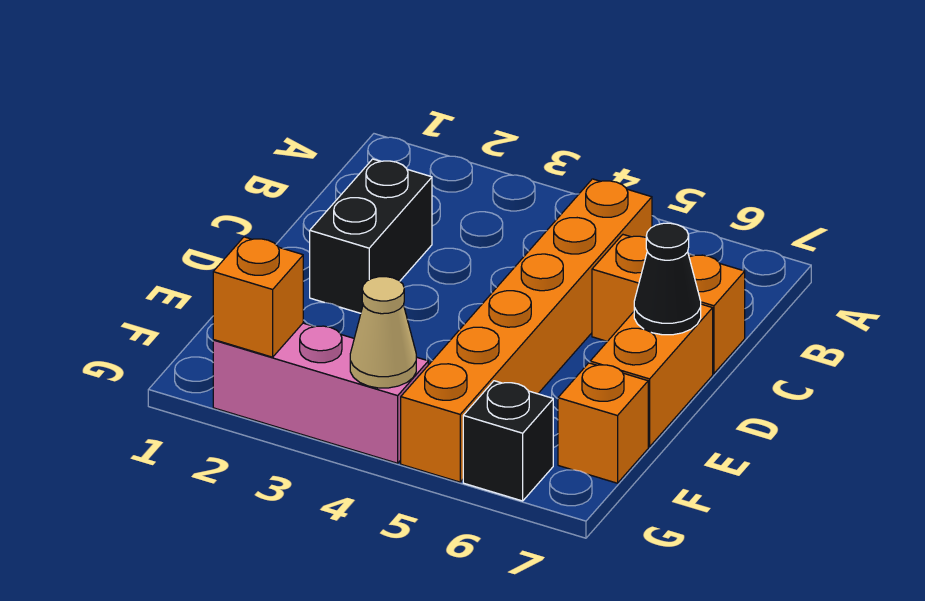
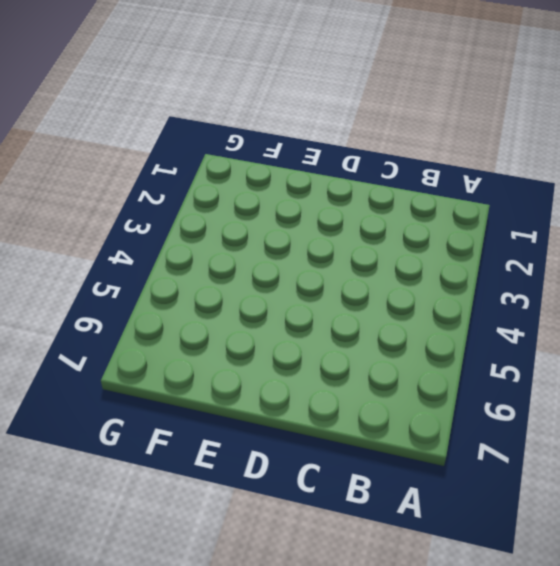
none -> orange 1x6 brick [401,179,652,482]
none -> black 1x2 brick [310,159,432,313]

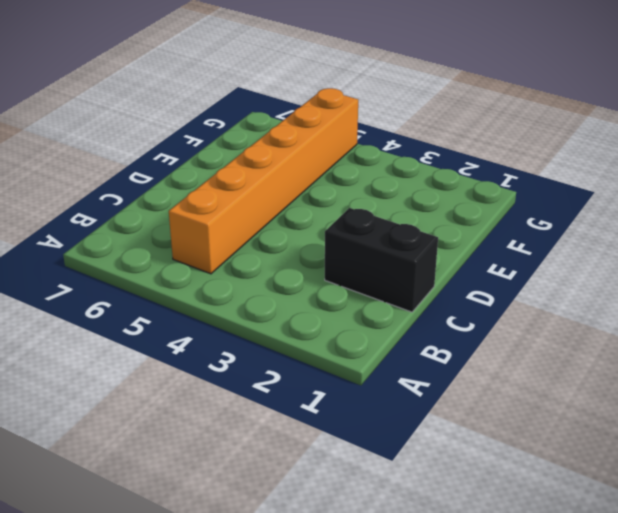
black 1x2 brick [325,208,438,312] -> black 1x2 brick turned to [310,159,432,313]
none -> orange 1x2 brick [592,235,745,373]
none -> orange 1x2 brick [590,304,713,447]

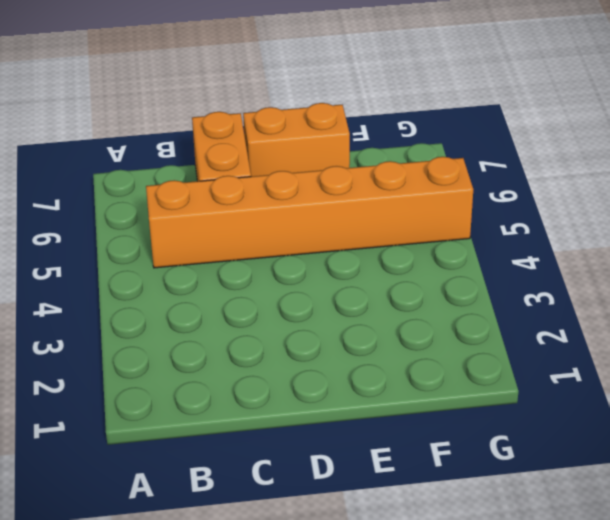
none -> black 1x2 brick [310,159,432,313]
none -> orange 1x1 brick [558,363,648,483]

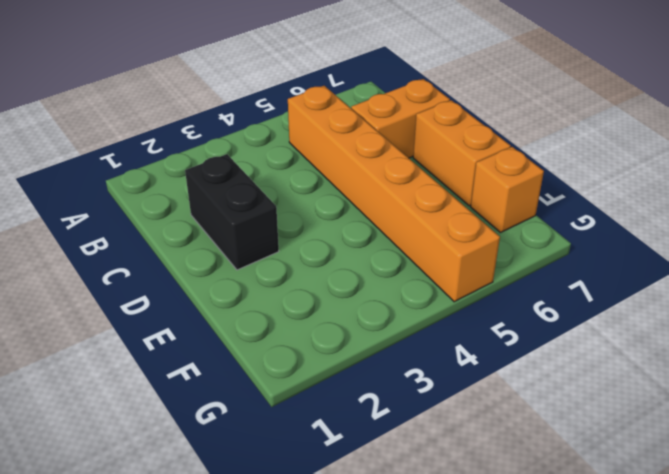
none -> pink 1x3 brick [213,323,428,463]
none -> black 1x1 brick [463,381,553,501]

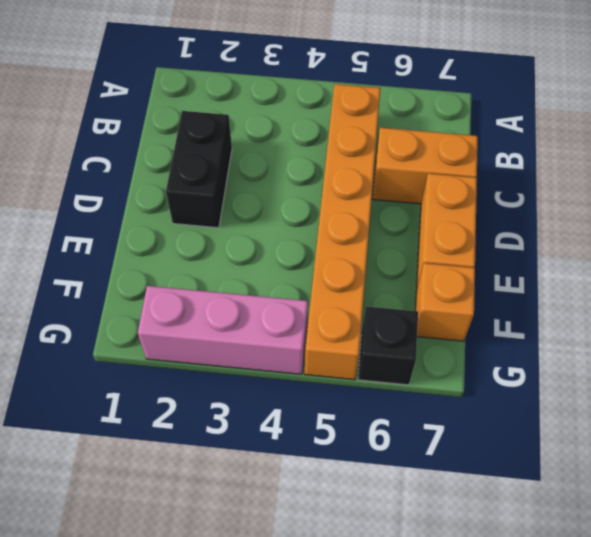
none -> black 1x1 cone [634,223,701,335]
none -> orange 1x1 brick [213,237,303,357]

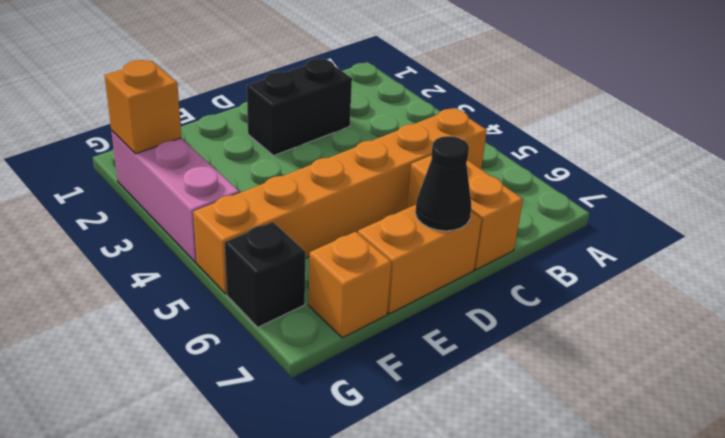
none -> tan 1x1 cone [350,277,416,388]

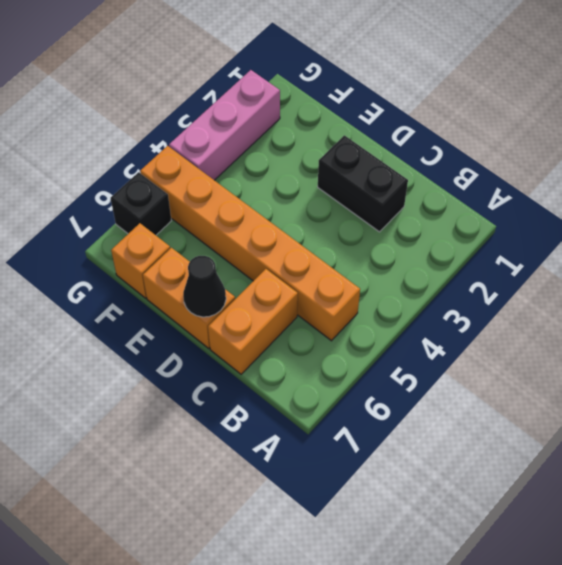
none -> orange 1x1 brick [213,237,303,357]
none -> tan 1x1 cone [350,277,416,388]

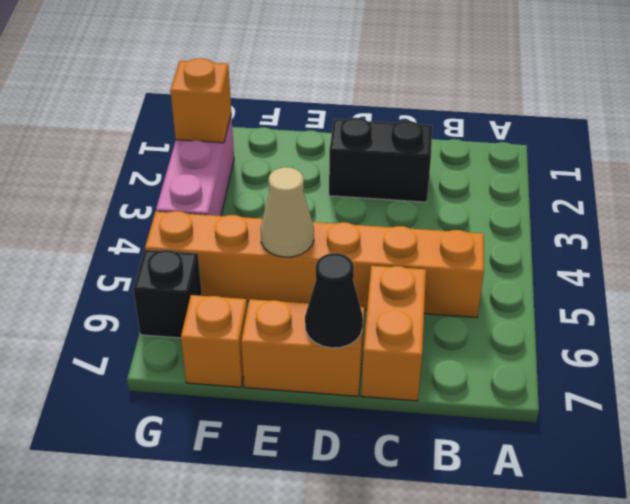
tan 1x1 cone [261,167,314,257] -> tan 1x1 cone moved to [350,277,416,388]

